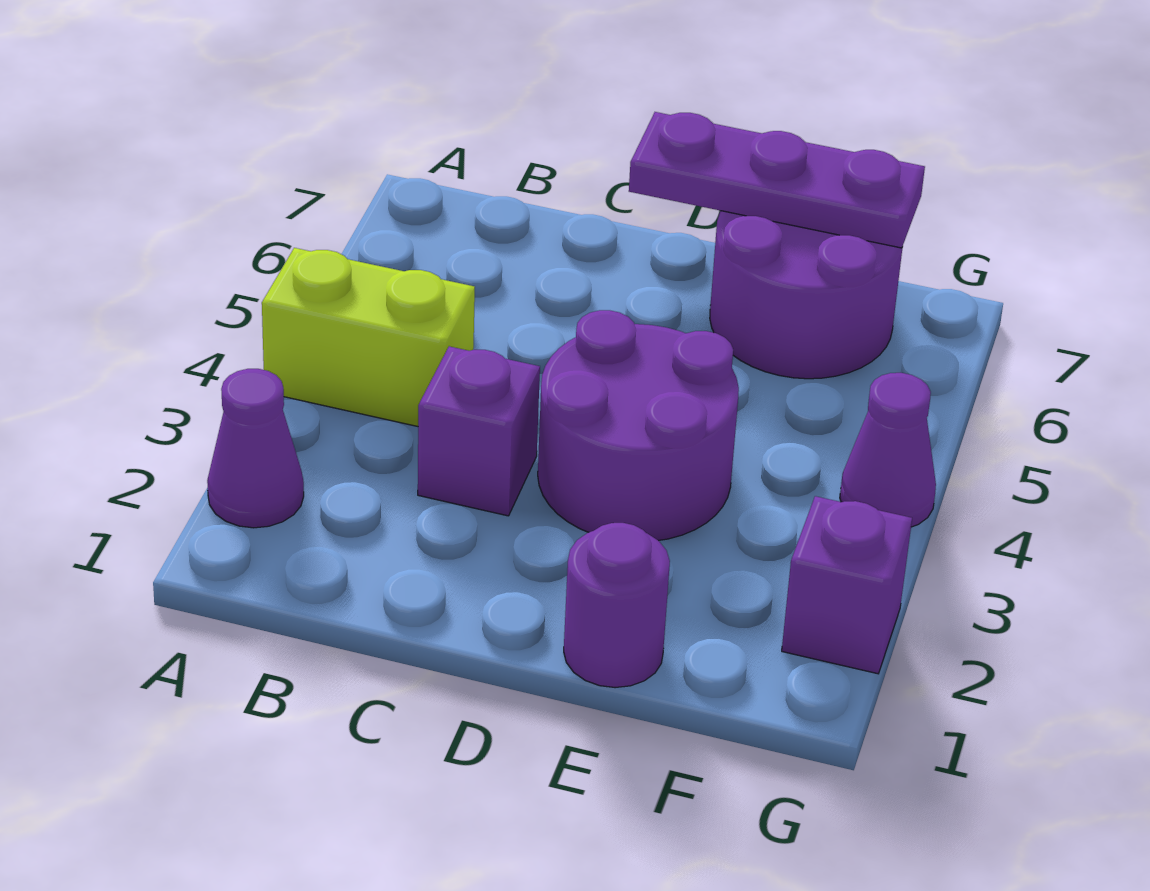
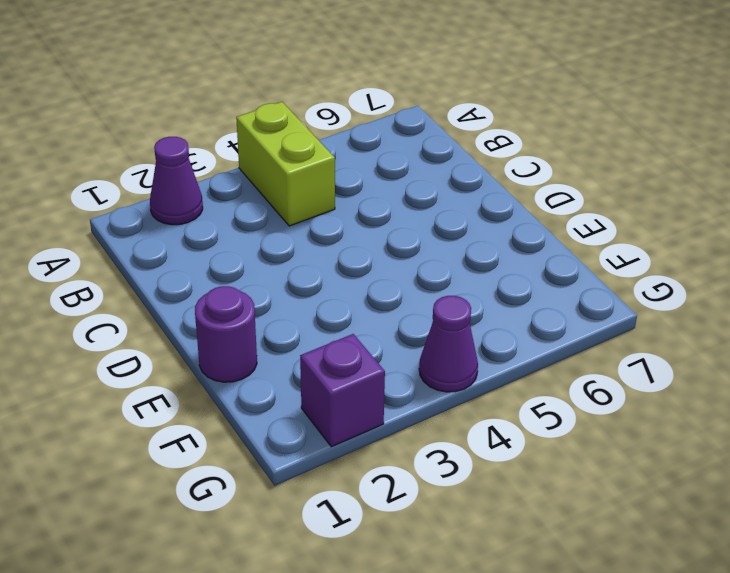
none -> purple 1x1 brick [418,346,540,516]
none -> purple 2x2 round brick [538,310,739,541]

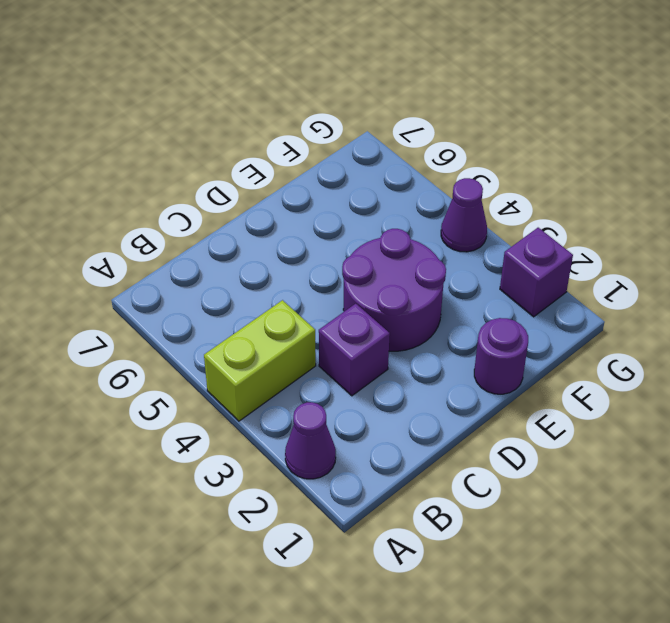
none -> purple 2x2 round brick [710,211,903,379]
none -> purple 1x3 plate [629,112,925,248]

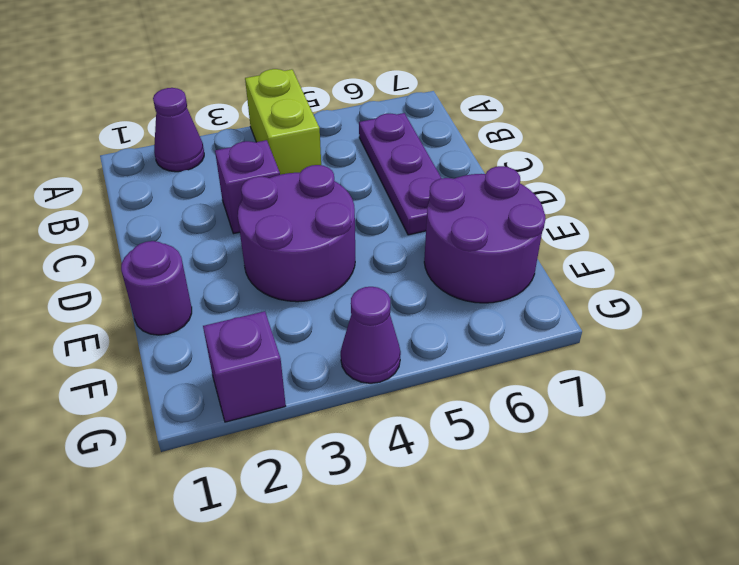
purple 1x3 plate [359,113,441,235] -> purple 1x3 plate moved to [629,112,925,248]

